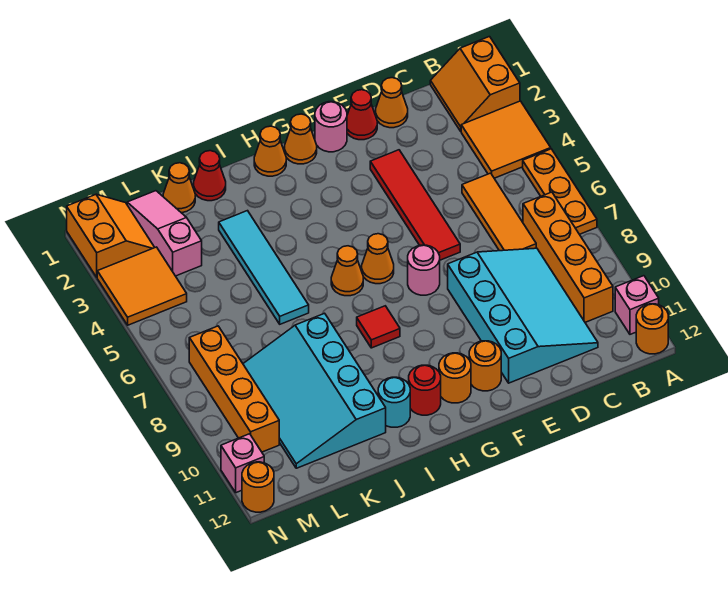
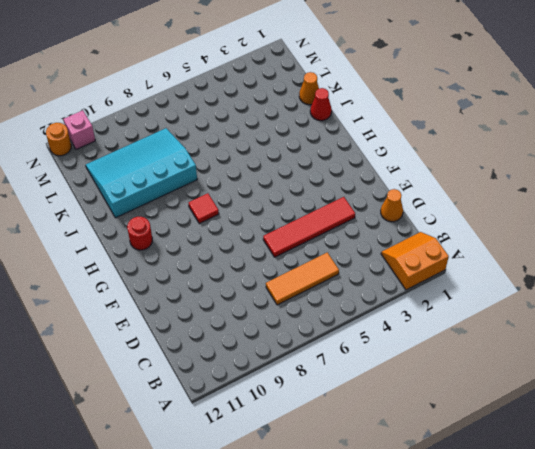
none -> orange 2x2 tile [461,101,551,178]
none -> orange 1x3 plate [523,149,597,234]
none -> pink 1x1 brick [615,276,659,334]
none -> orange 1x1 round brick [636,304,668,354]

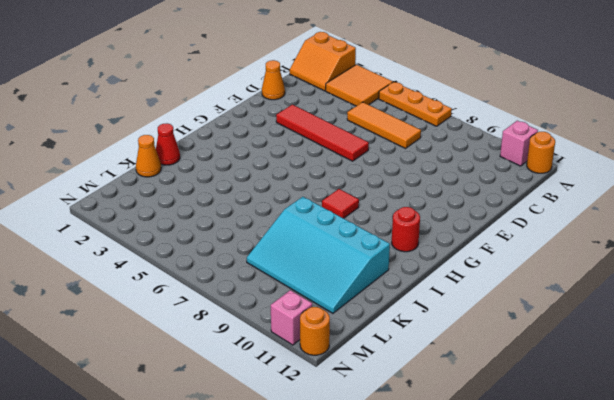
none -> orange 1x4 brick [523,192,613,322]
none -> cyan 3x4 slope [448,248,598,383]
none -> red 1x1 cone [347,90,377,140]
none -> pink 1x1 round brick [315,102,347,152]

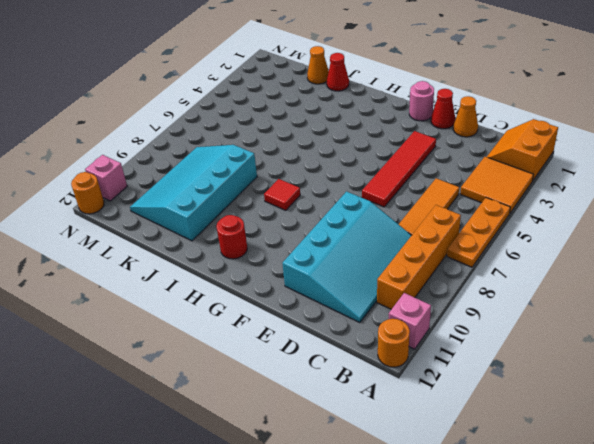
none -> pink 1x1 round brick [408,245,440,295]
none -> orange 1x1 round brick [469,341,501,391]
none -> orange 1x1 cone [285,114,317,164]
none -> orange 1x1 cone [362,234,394,284]

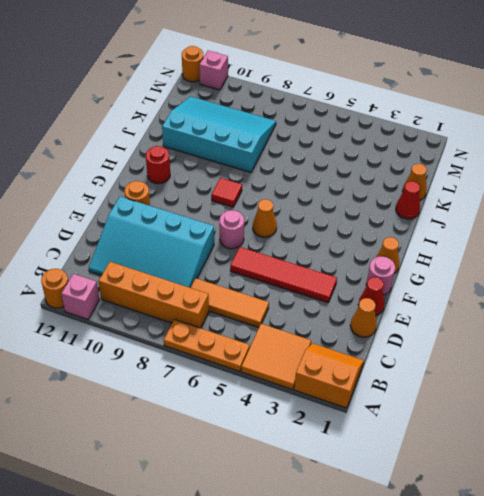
none -> orange 1x1 round brick [439,353,471,403]
none -> orange 1x1 cone [254,126,286,176]
none -> orange 1x1 cone [331,246,363,296]
none -> cyan 1x1 round brick [378,377,410,427]

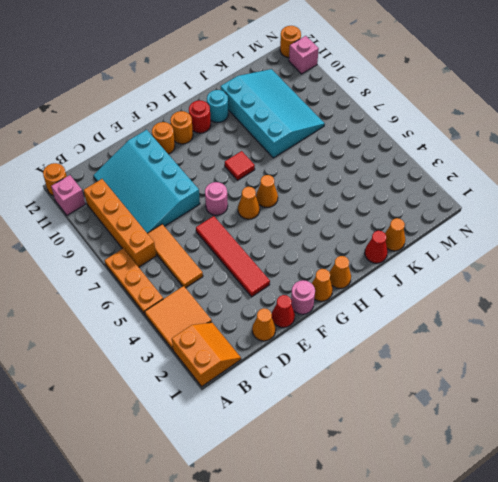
none -> cyan 1x4 tile [219,211,309,324]
none -> pink 1x3 slope [127,191,202,276]
none -> orange 2x2 slope [67,194,155,277]
none -> orange 2x2 tile [97,247,187,325]

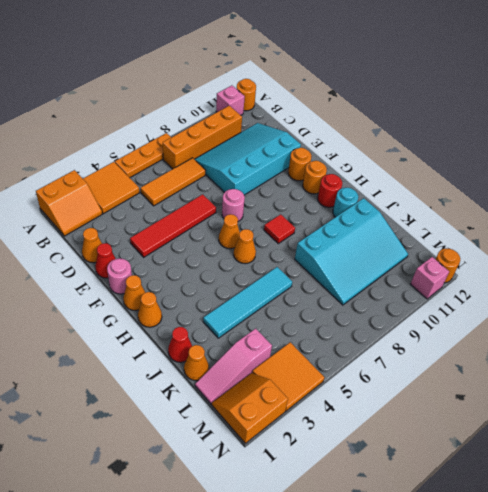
none -> orange 1x4 brick [189,326,279,452]

